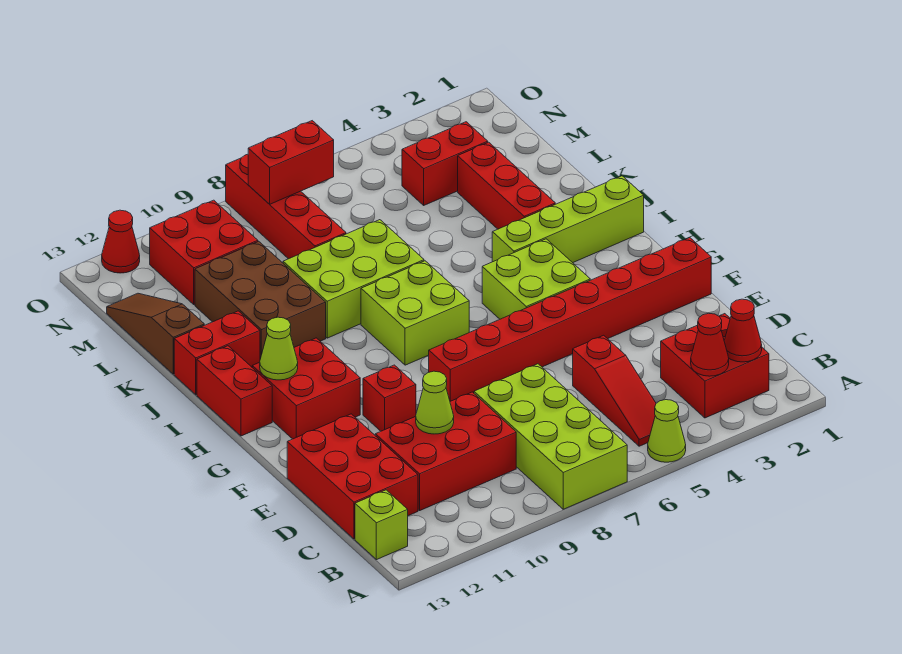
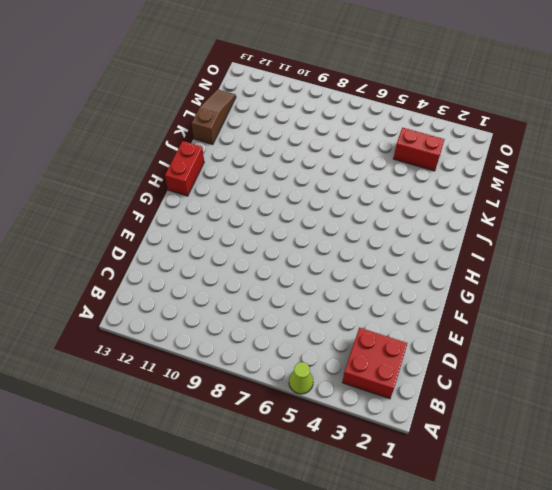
none -> lime 2x4 brick [474,364,627,509]
none -> red 1x3 slope [573,335,656,446]
none -> lime 1x1 brick [355,490,408,560]

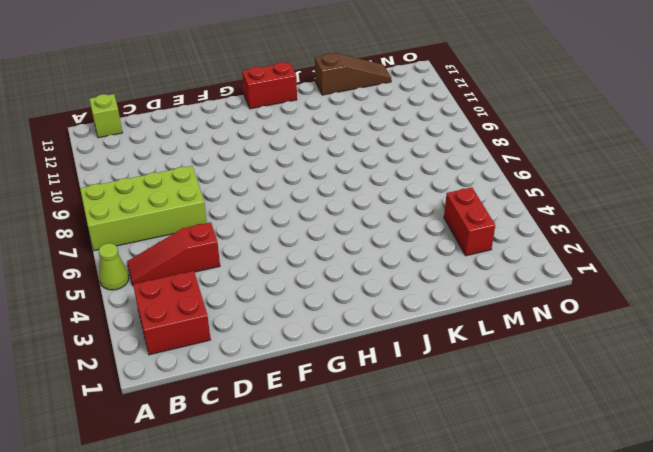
none -> red 2x3 brick [375,392,516,511]
none -> red 2x3 brick [287,414,418,539]
none -> red 1x8 brick [429,238,711,401]

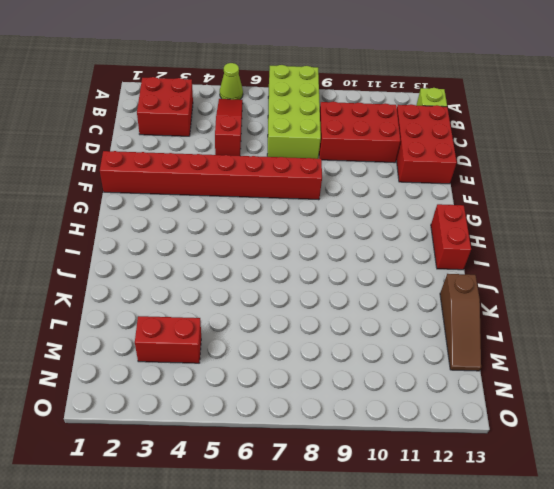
none -> red 1x1 brick [363,365,416,431]
none -> lime 2x2 brick [482,239,590,319]
none -> red 2x2 brick [252,338,360,439]

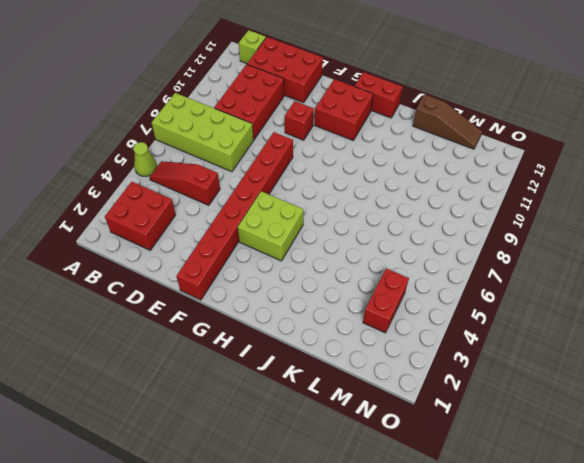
none -> lime 2x2 brick [361,261,469,365]
none -> lime 1x4 brick [492,176,644,263]
none -> red 1x3 brick [458,142,555,229]

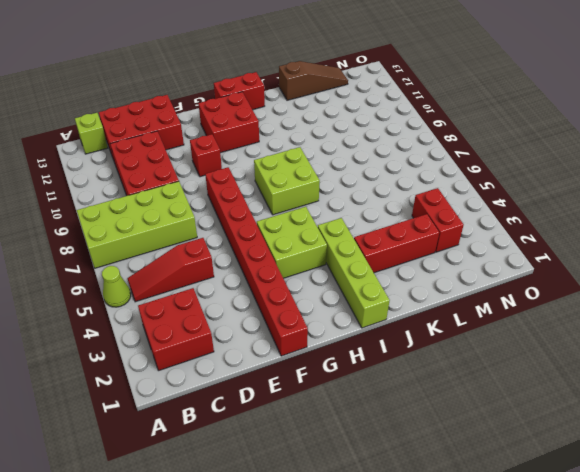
none -> lime 2x3 brick [283,220,424,338]
none -> brown 2x3 brick [195,242,326,359]
none -> red 1x2 brick [174,311,260,395]

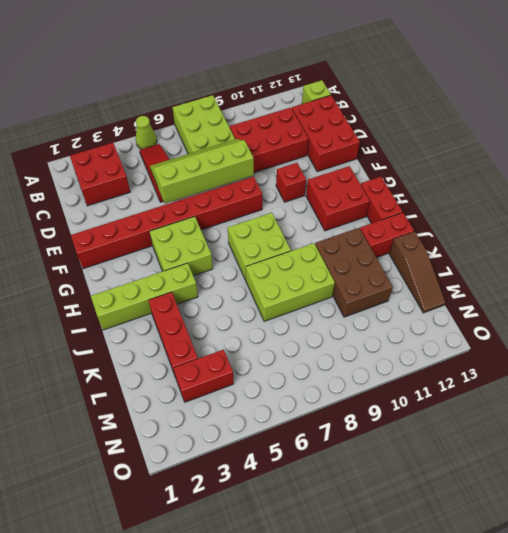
lime 2x4 slope [150,139,254,204] -> none
none -> red 1x4 brick [226,154,346,259]
none -> red 2x2 brick [150,200,258,305]
none -> red 1x1 cone [102,210,140,273]

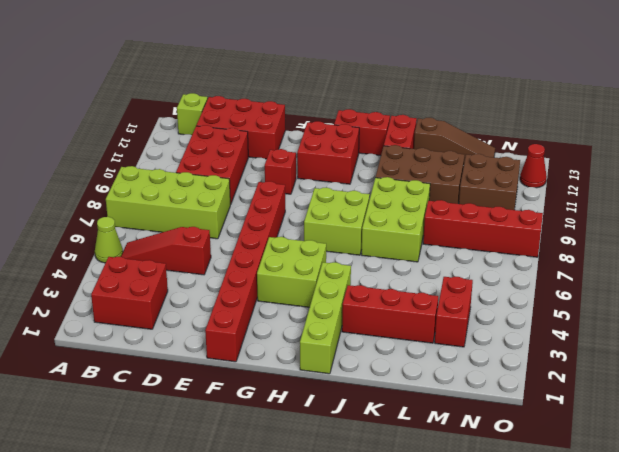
brown 2x2 brick [459,154,520,210] -> red 2x2 brick [150,200,258,305]
none -> red 1x1 cone [724,299,762,362]
none -> red 1x1 cone [691,313,729,376]
none -> lime 1x1 cone [416,371,454,434]

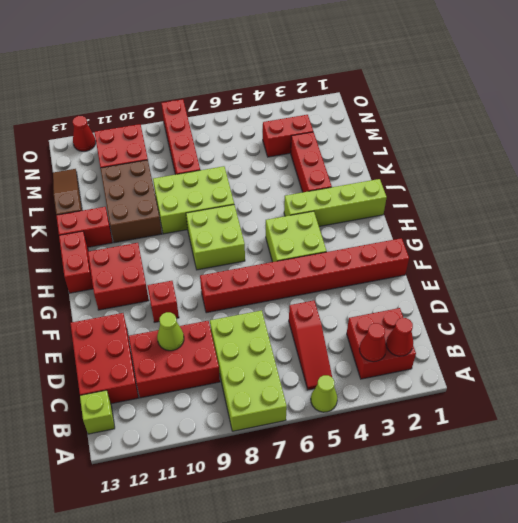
none -> lime 1x1 cone [260,317,298,380]
none -> red 1x2 brick [248,121,334,204]

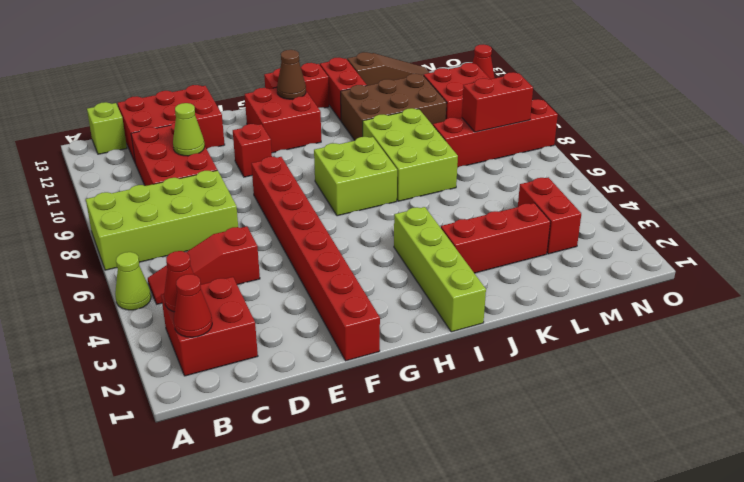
brown 1x1 cone [277,50,306,99] -> lime 1x1 cone [260,317,298,380]
red 1x2 brick [462,72,533,132] -> red 1x2 brick turned to [248,121,334,204]
none -> lime 2x2 brick [482,239,590,319]

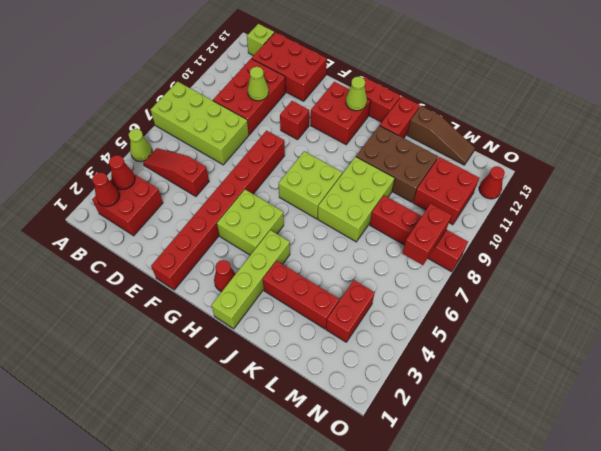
red 1x1 cone [214,260,235,292] -> none

